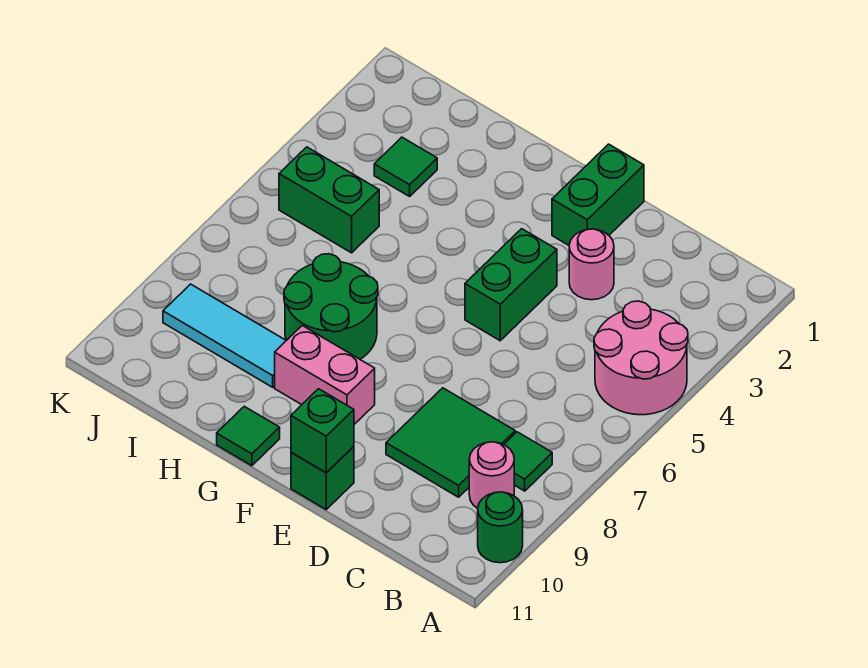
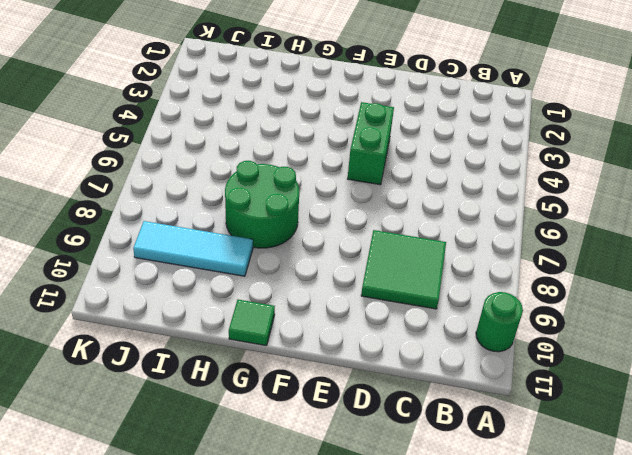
none -> pink 2x2 round brick [594,301,688,415]
none -> green 1x1 tile [504,432,552,491]
none -> pink 1x1 round brick [469,442,514,509]

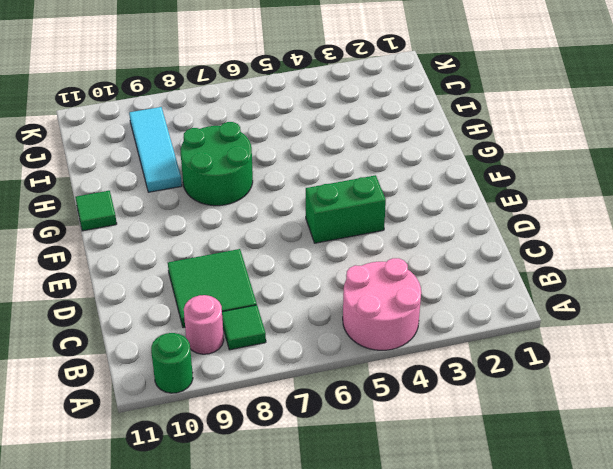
none -> pink 1x1 round brick [569,229,614,300]
none -> green 1x2 brick [552,144,644,245]
none -> green 1x1 brick [291,446,354,509]

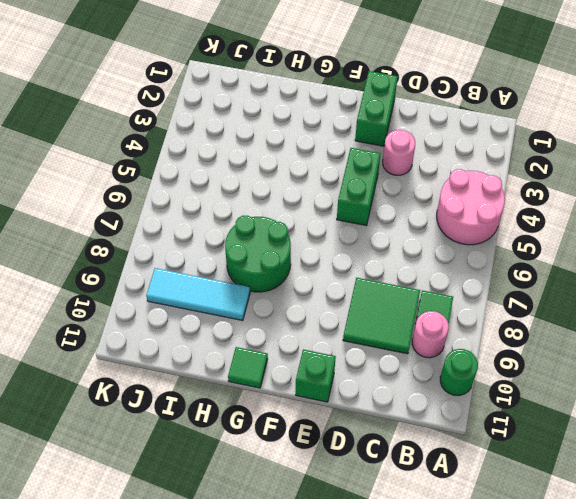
none -> pink 1x2 brick [275,326,375,424]
none -> green 1x1 tile [374,137,437,196]
none -> green 1x2 brick [279,147,379,253]

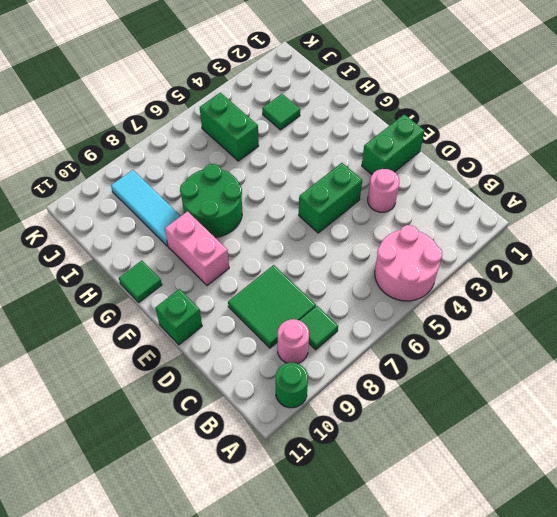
none -> green 1x1 brick [291,389,354,473]

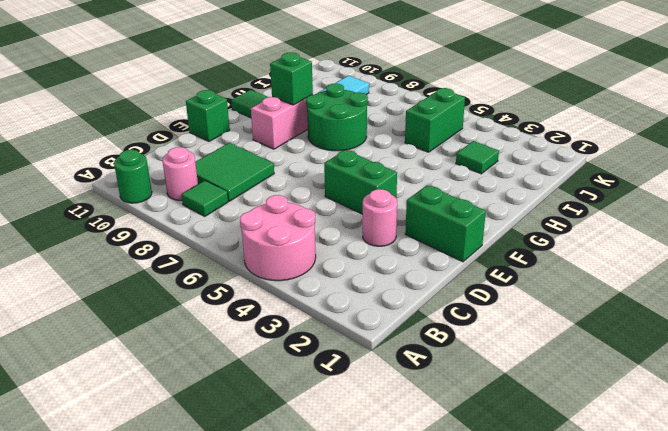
green 1x1 brick [270,52,313,105] -> green 1x1 brick moved to [291,389,354,473]

